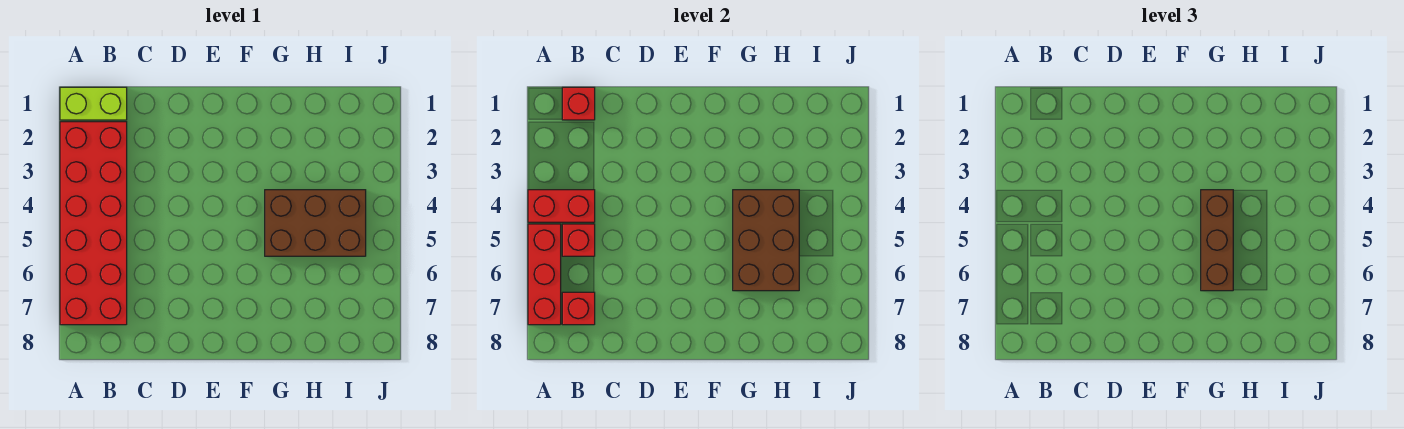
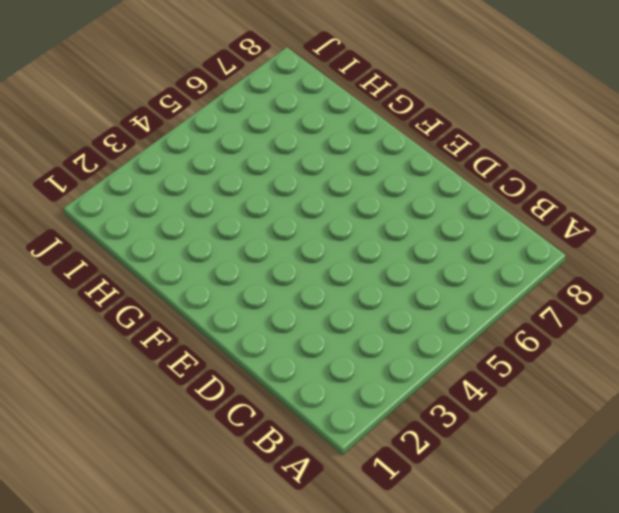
none -> lime 1x2 brick [60,87,127,120]
none -> red 2x6 brick [60,122,127,325]

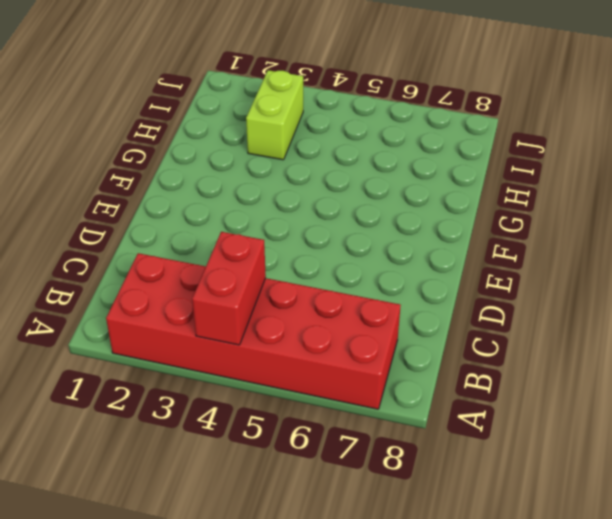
lime 1x2 brick [246,70,303,160] -> lime 1x2 brick moved to [60,87,127,120]
none -> brown 2x3 brick [265,190,366,256]
none -> red 1x3 brick [528,224,561,325]

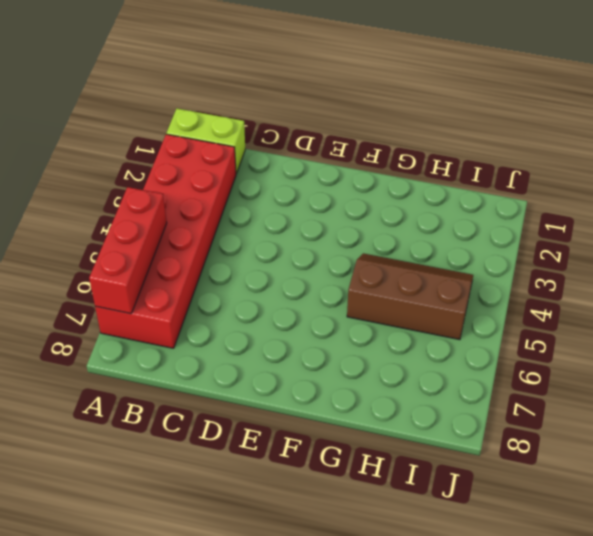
brown 2x3 slope [347,253,473,340] -> brown 2x3 brick [265,190,366,256]
none -> red 1x2 brick [528,190,595,222]
none -> red 1x1 brick [562,87,595,120]

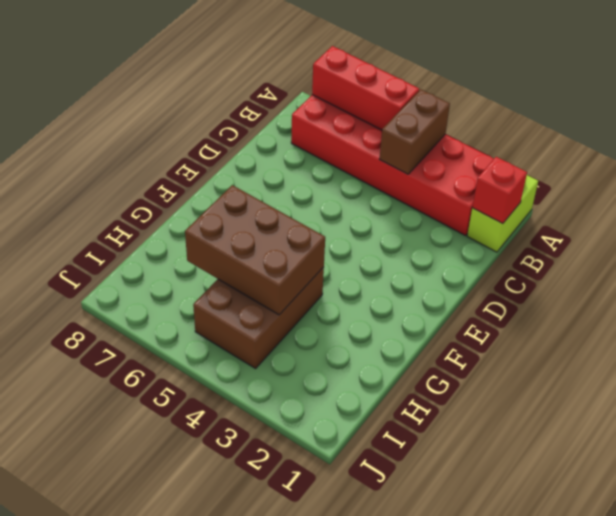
brown 1x2 brick [379,89,450,174] -> red 1x2 brick [528,190,595,222]
none -> red 1x1 brick [562,224,595,256]
none -> red 1x1 brick [562,292,595,325]

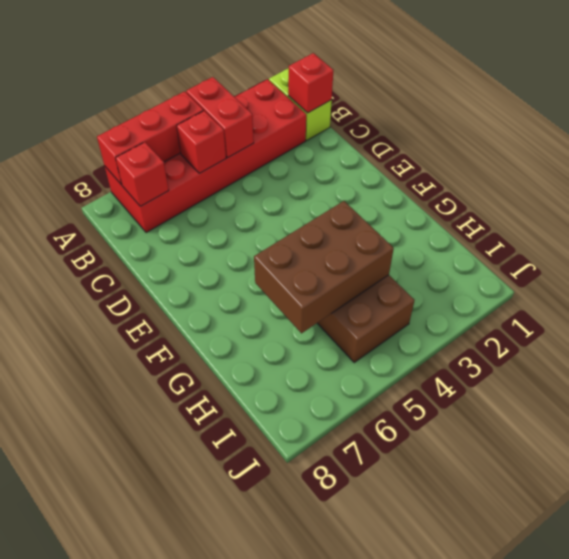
none -> brown 1x3 brick [1201,190,1233,291]

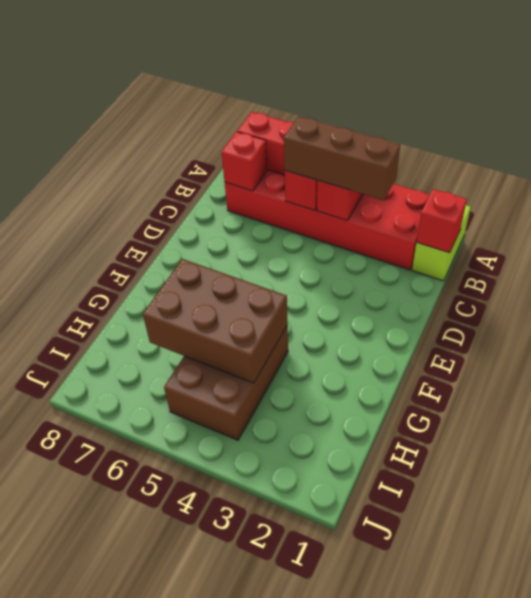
brown 1x3 brick [284,116,400,200] -> brown 1x3 brick moved to [1201,190,1233,291]

